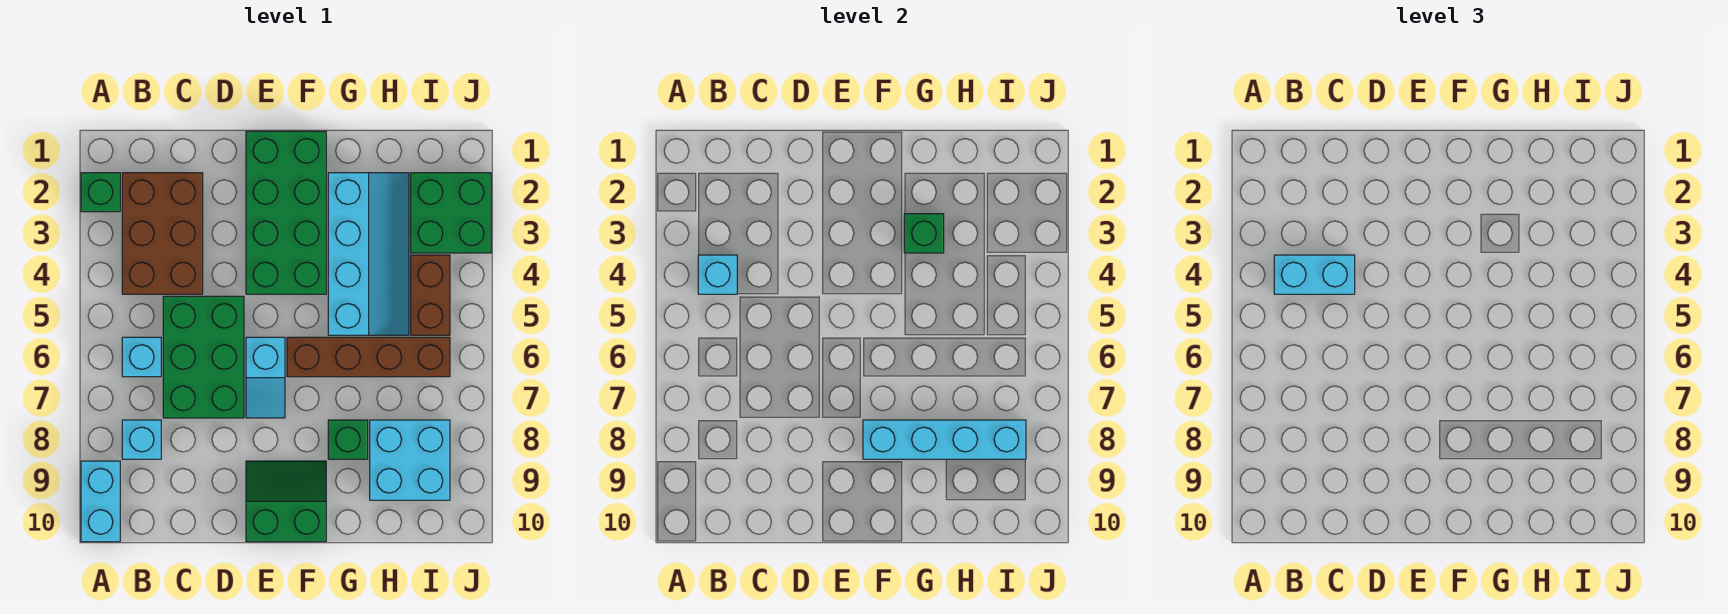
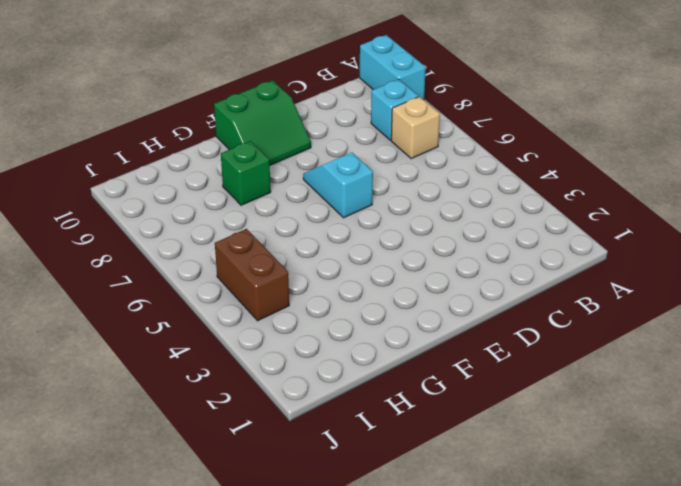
tan 1x1 brick [391,97,440,159] -> none
none -> green 1x1 brick [81,173,120,212]
none -> brown 2x3 brick [122,173,203,294]
none -> cyan 1x1 brick [122,337,161,377]

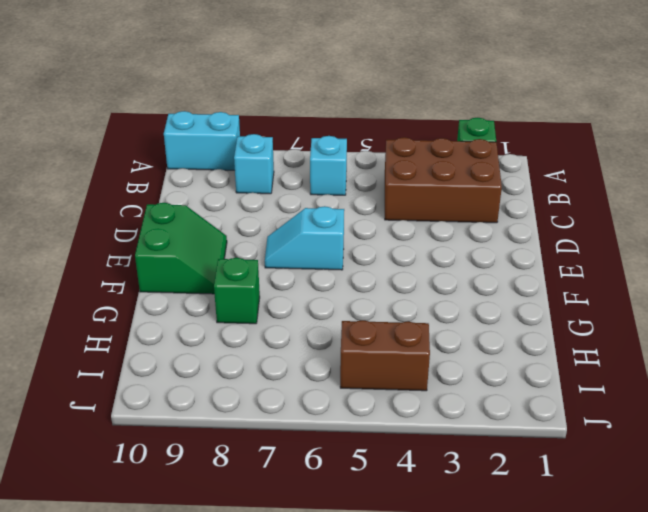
none -> green 2x3 brick [163,296,244,418]
none -> green 2x4 brick [246,131,326,294]
none -> brown 1x4 brick [287,337,450,377]

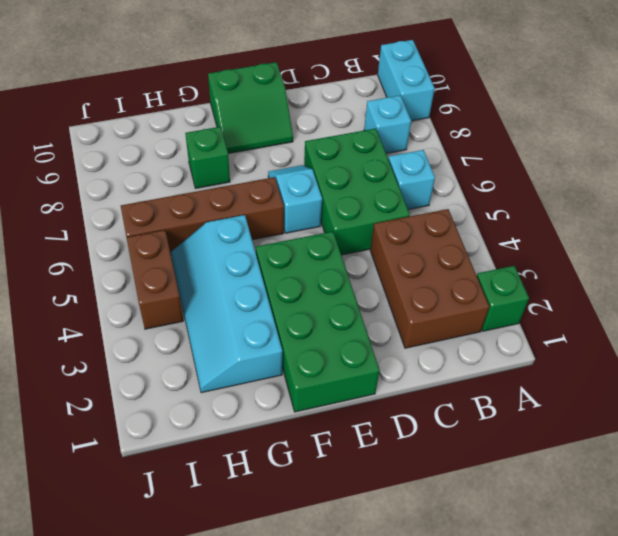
none -> cyan 2x2 brick [370,420,450,500]
none -> green 2x2 brick [411,173,491,253]
none -> cyan 1x1 brick [698,255,737,294]

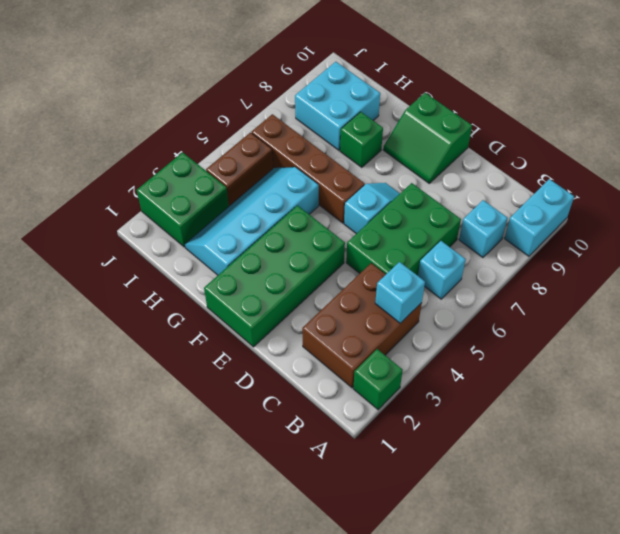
none -> cyan 1x4 brick [863,420,1026,459]
none -> green 1x1 brick [904,214,944,253]
none -> cyan 1x2 brick [1274,255,1355,294]

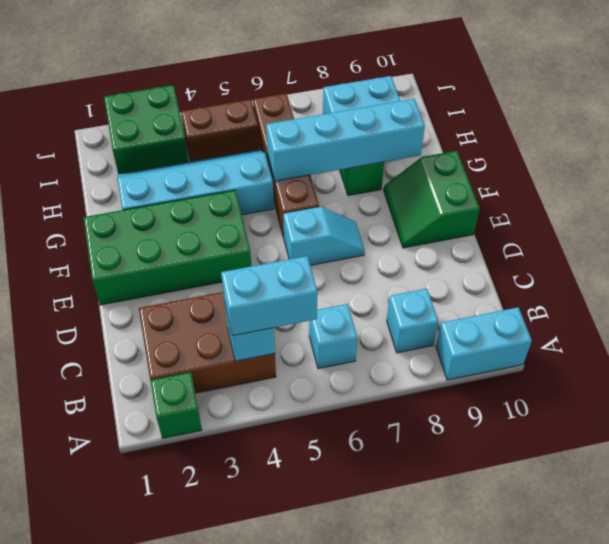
cyan 1x2 brick [221,256,317,336] -> cyan 1x2 brick turned to [1274,255,1355,294]
cyan 1x4 brick [266,99,425,181] -> cyan 1x4 brick turned to [863,420,1026,459]
none -> green 2x3 brick [163,296,244,418]
none -> green 1x1 brick [904,214,944,253]

